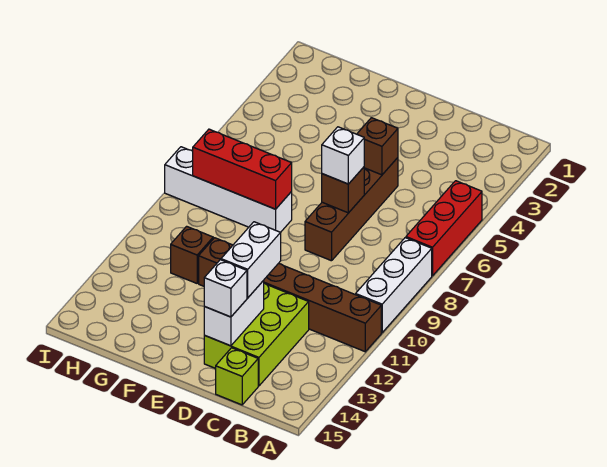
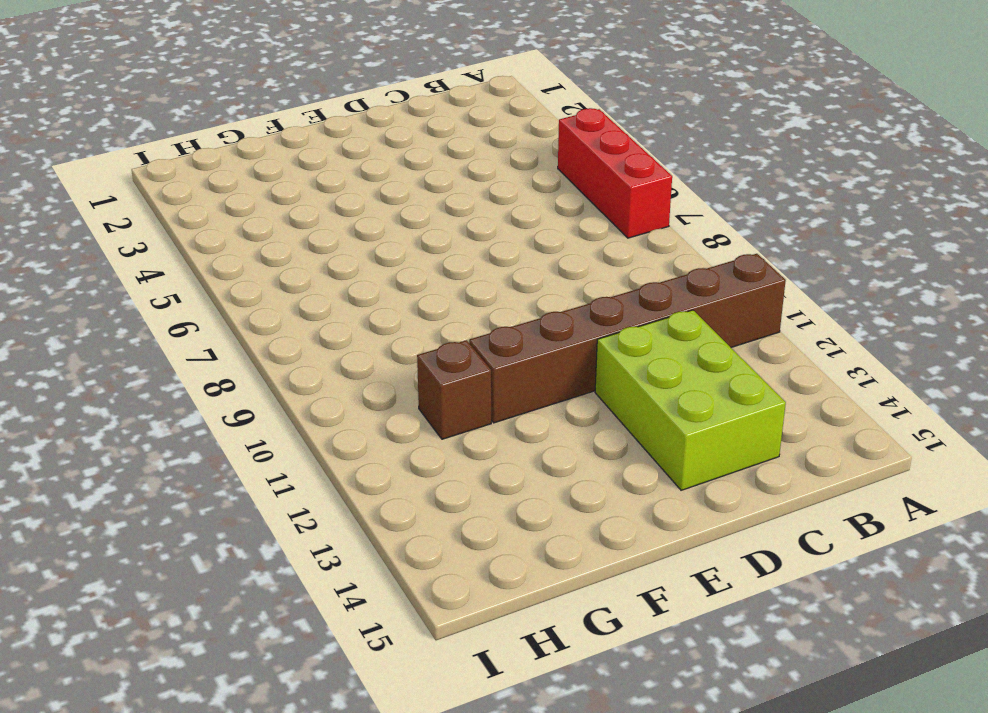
none -> white 1x3 brick [356,238,432,333]
none -> lime 1x1 brick [216,348,258,405]
none -> brown 1x4 brick [305,158,398,261]

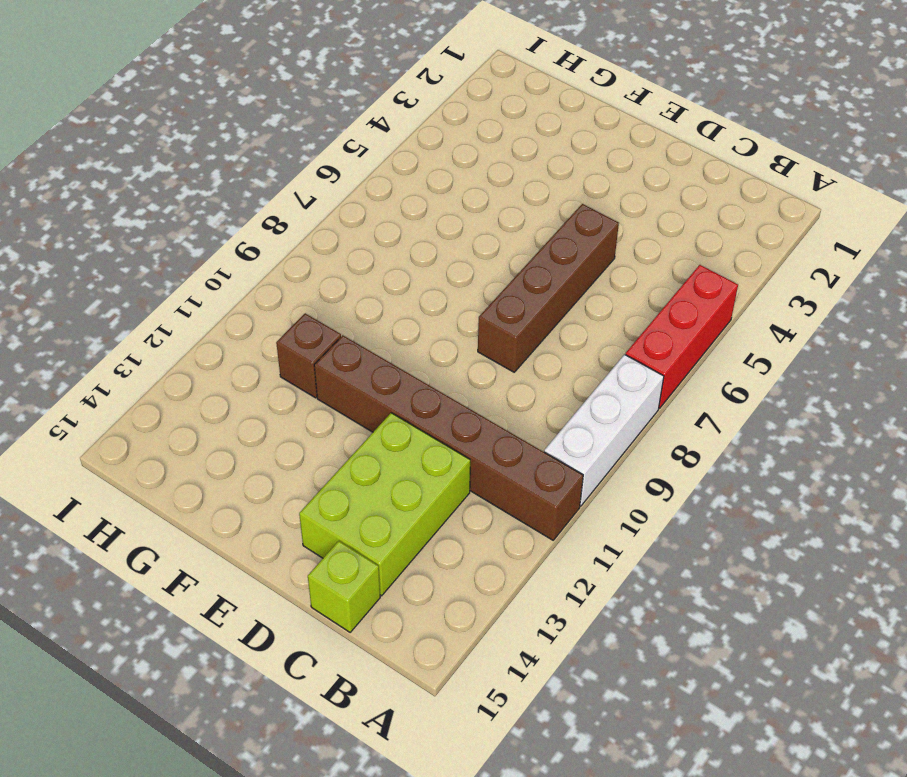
none -> white 1x4 brick [165,147,292,233]
none -> brown 1x1 brick [357,118,398,175]
none -> brown 1x1 brick [322,167,364,213]

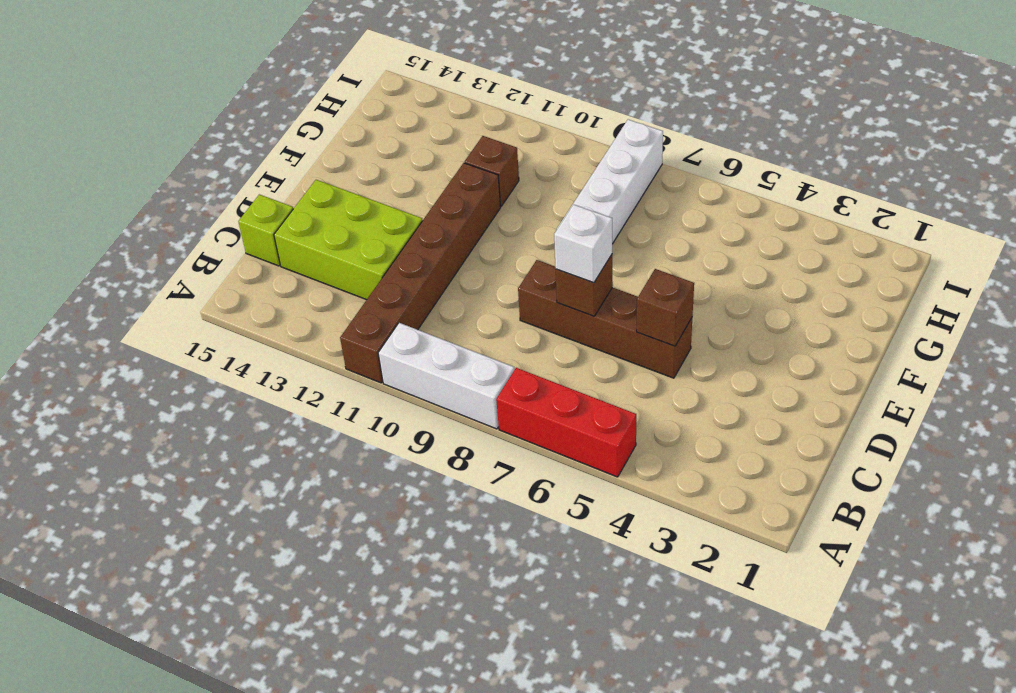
none -> white 1x2 brick [204,281,264,346]
none -> red 1x3 brick [193,129,292,209]
none -> white 1x2 brick [221,222,281,298]

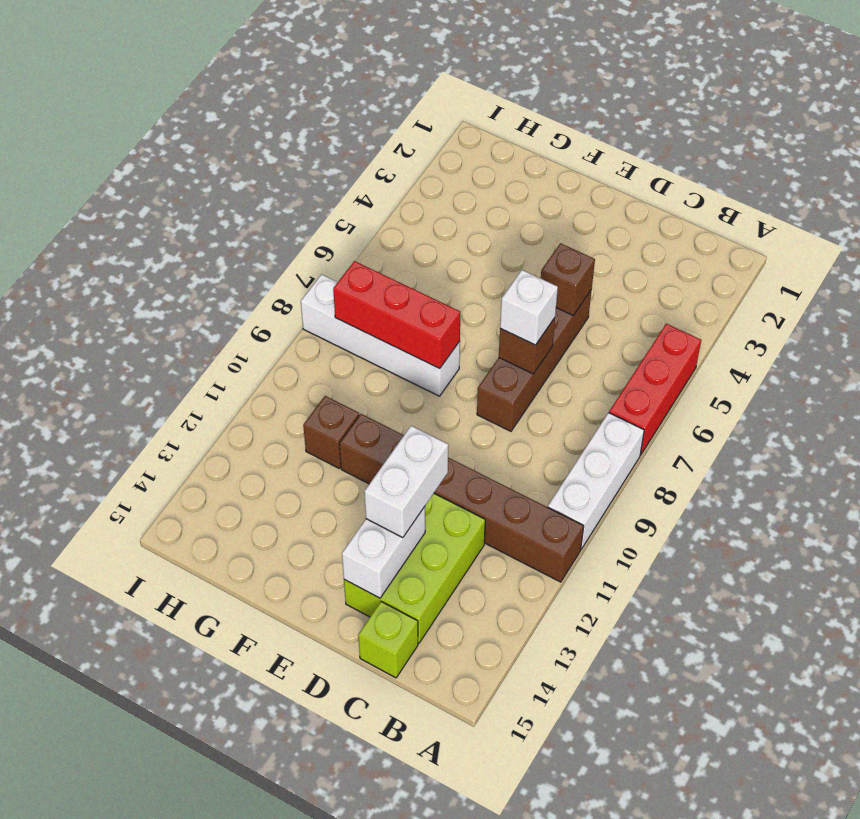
none -> white 1x1 brick [204,260,247,317]

